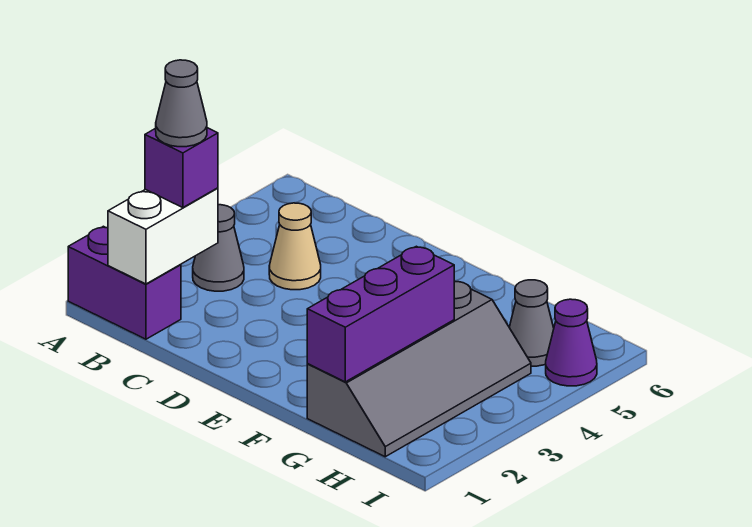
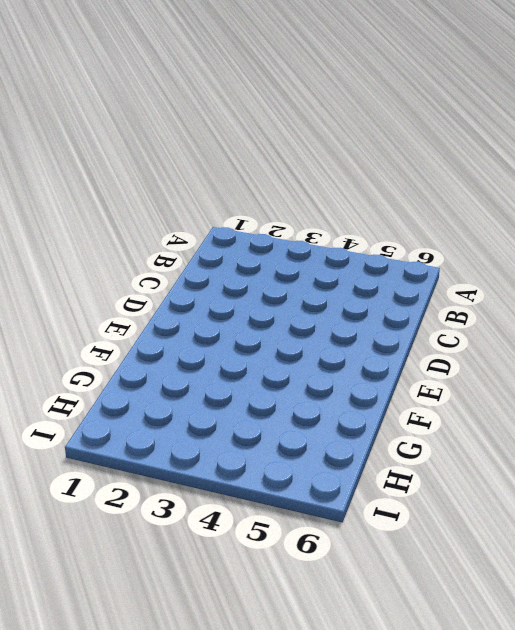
none -> purple 1x2 brick [68,226,181,339]
none -> grey 1x1 cone [193,205,244,291]

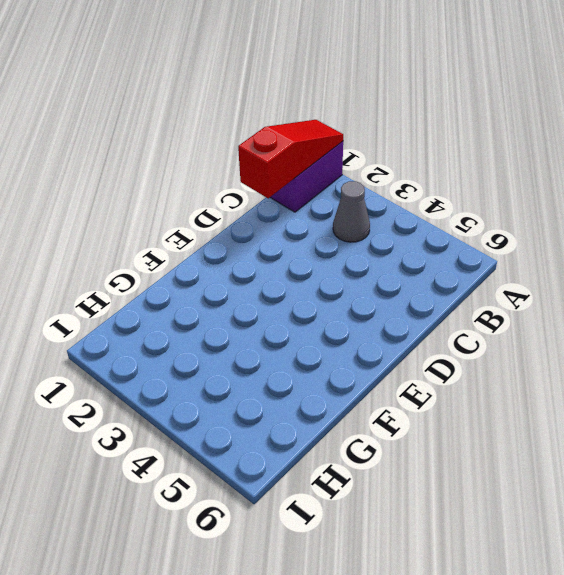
red 1x3 slope [238,120,343,198] -> white 1x2 brick [108,188,218,284]
none -> tan 1x1 cone [269,203,321,290]
none -> grey 2x4 slope [307,281,531,457]

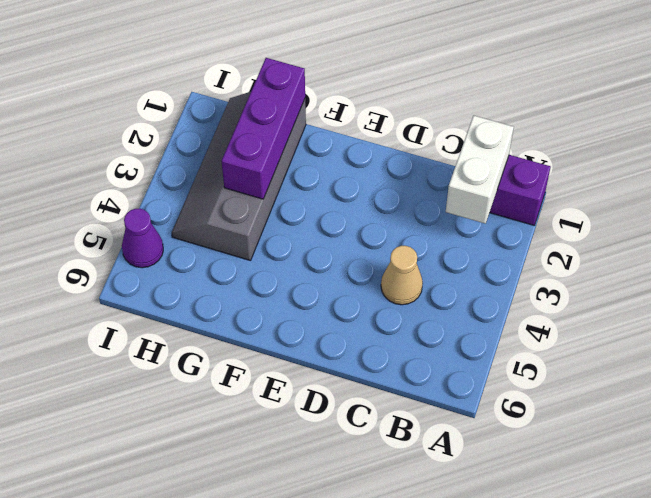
none -> grey 1x1 cone [193,205,244,291]
none -> grey 1x1 cone [509,280,554,366]

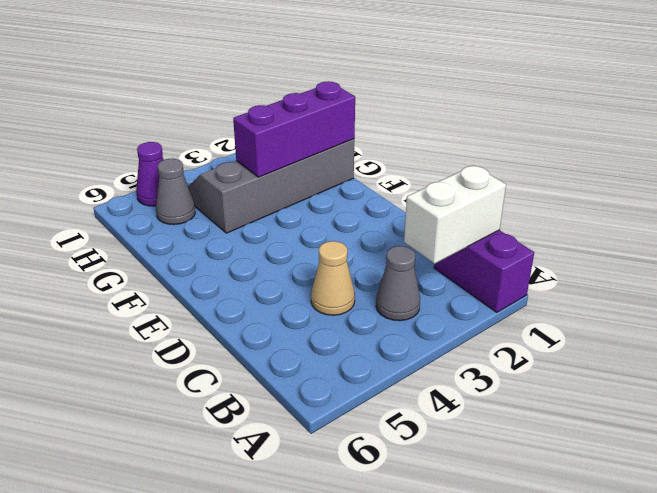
none -> purple 1x1 brick [145,128,218,208]
none -> grey 1x1 cone [156,60,207,147]

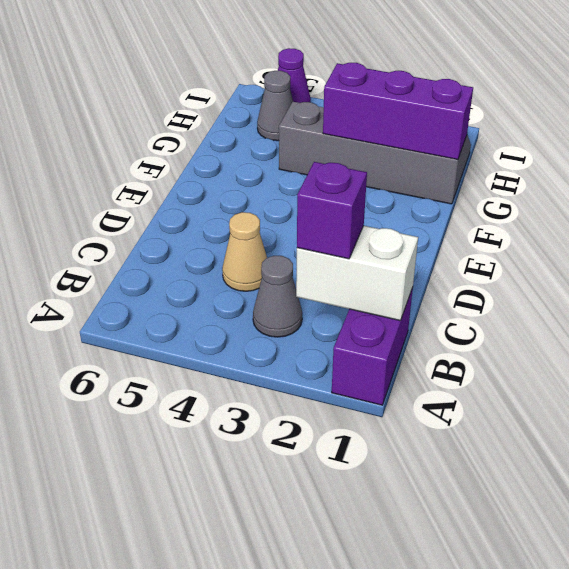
none -> grey 1x1 cone [156,60,207,147]

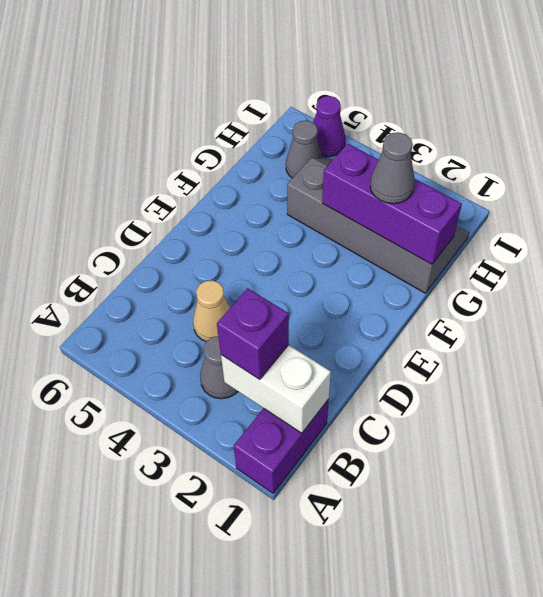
grey 1x1 cone [370,132,415,204] -> grey 1x1 cone moved to [156,60,207,147]

